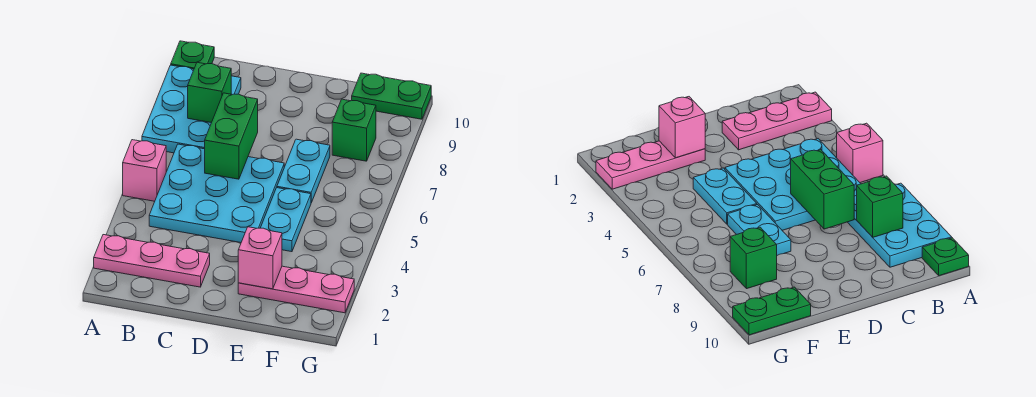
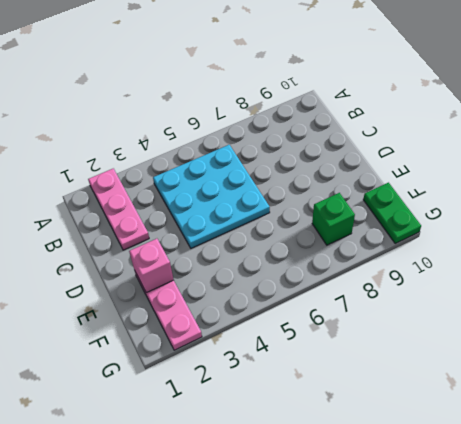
none -> pink 1x1 brick [123,140,166,201]
none -> cyan 2x3 plate [142,65,241,153]
none -> green 1x1 plate [171,41,214,69]

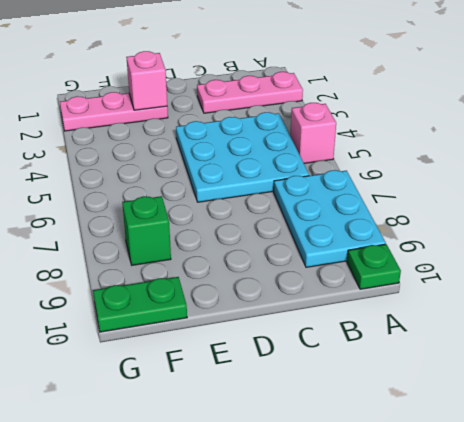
none -> cyan 1x2 plate [261,188,311,252]
none -> cyan 1x2 plate [277,139,330,203]
none -> green 1x1 brick [188,62,231,123]

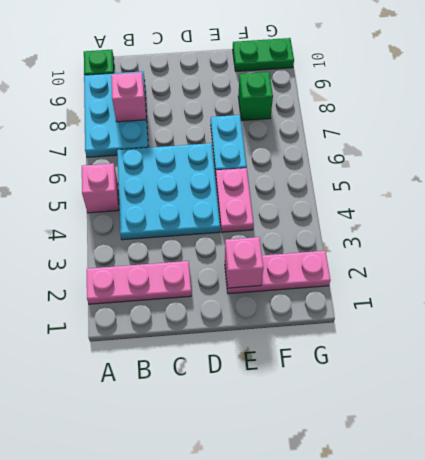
pink 1x1 brick [111,72,146,122] -> green 1x1 brick [188,62,231,123]
pink 1x2 plate [216,168,254,232] -> cyan 1x2 plate [261,188,311,252]
none -> green 1x2 brick [205,93,258,179]

